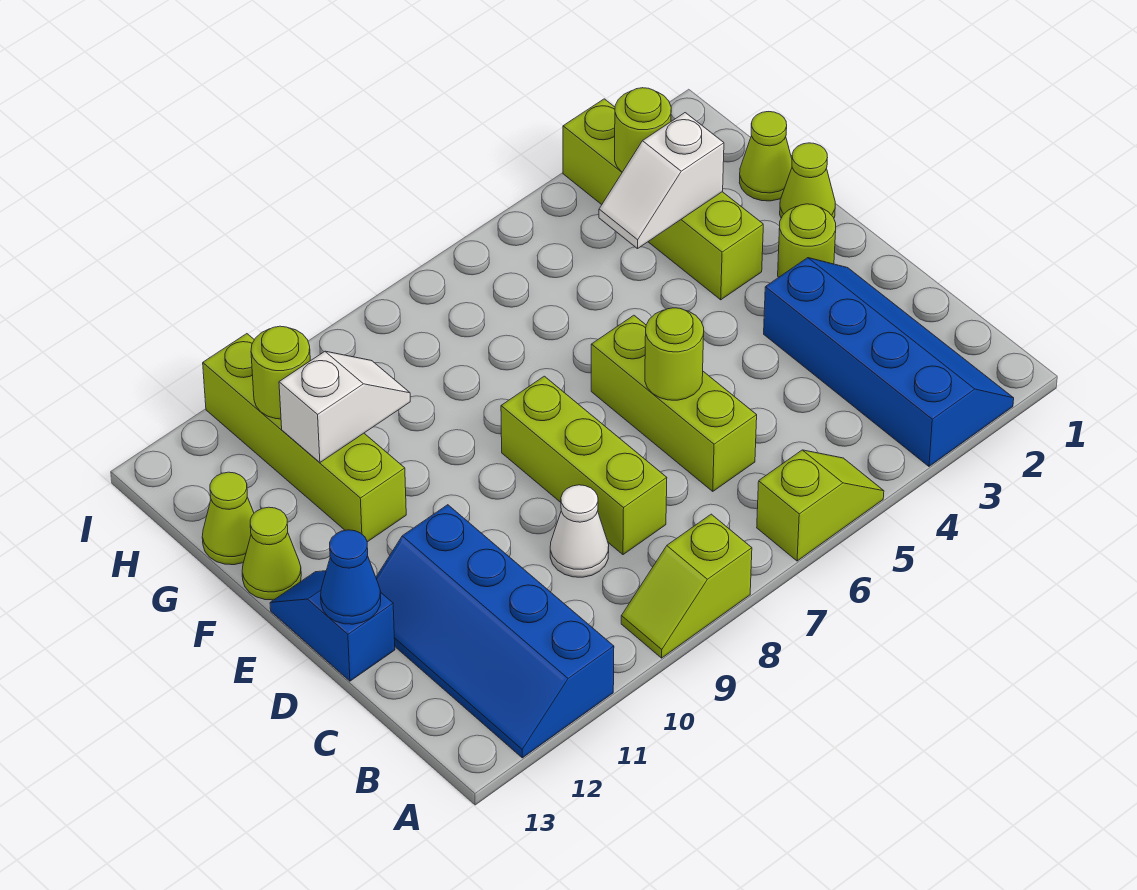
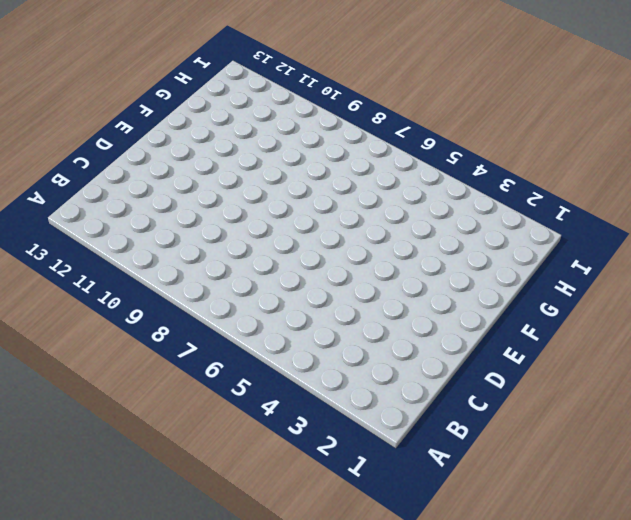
none -> blue 2x4 slope [764,258,1014,466]
none -> lime 1x2 slope [757,450,884,561]
none -> lime 1x2 slope [621,514,752,658]

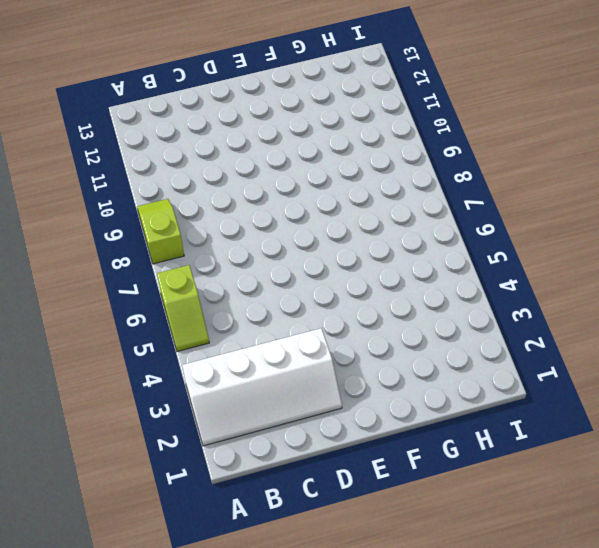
white 2x4 slope [182,328,342,446] -> blue 2x4 slope [764,258,1014,466]
none -> blue 2x4 slope [376,505,614,758]
none -> lime 1x3 brick [591,315,757,491]
none -> lime 1x3 brick [501,376,667,555]

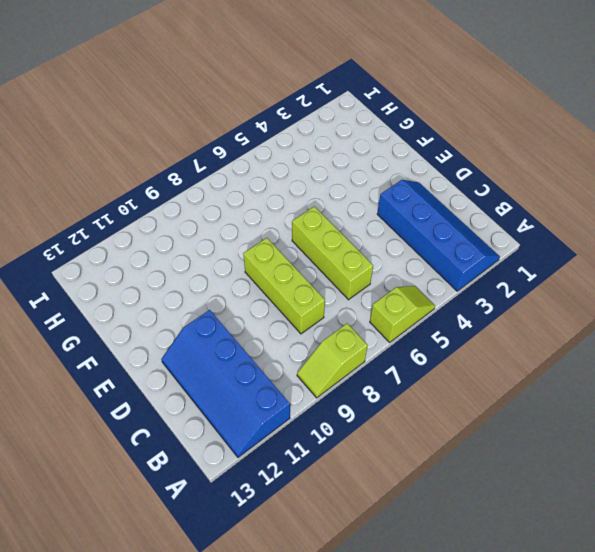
none -> white 1x1 cone [550,485,609,577]
none -> blue 1x2 slope [270,571,395,681]
none -> lime 1x1 round brick [778,204,836,277]

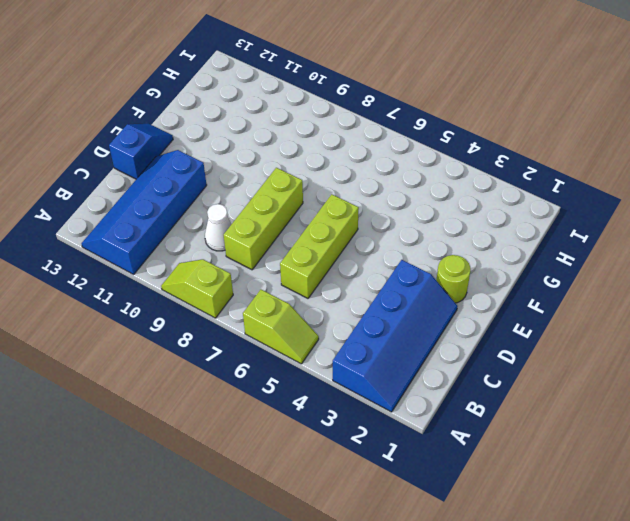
none -> lime 1x1 cone [780,143,835,218]
none -> lime 1x4 brick [563,99,763,300]
none -> lime 1x4 brick [203,334,406,542]

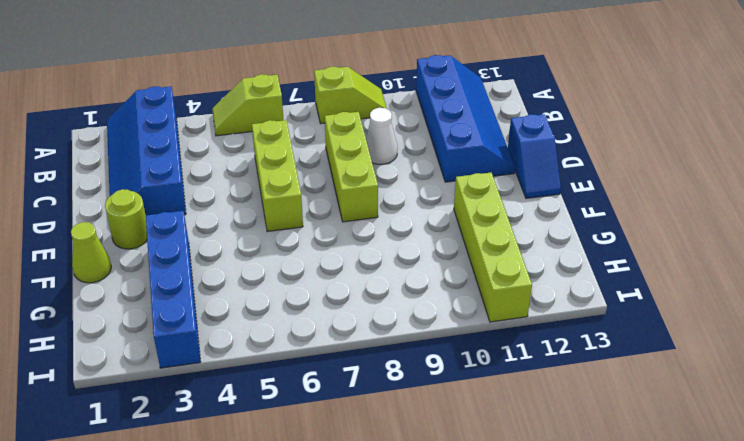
blue 1x4 brick [146,211,200,368] -> lime 1x4 brick [563,99,763,300]
none -> lime 1x1 cone [242,507,301,600]
none -> lime 1x1 cone [739,112,792,201]
none -> lime 1x1 cone [202,472,254,565]

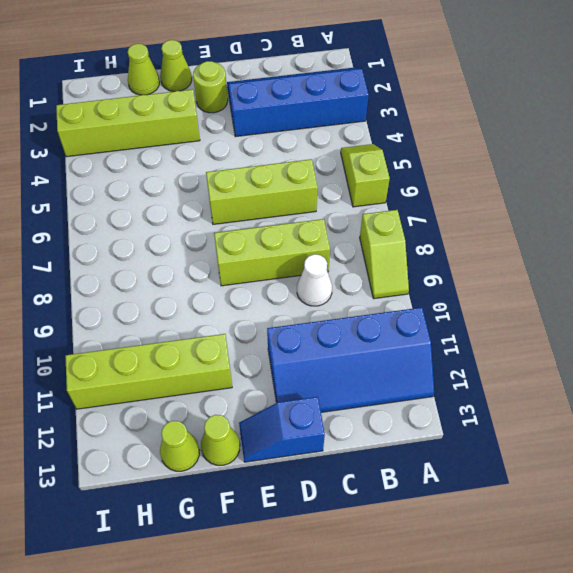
none -> lime 1x1 round brick [645,308,704,400]
none -> blue 1x1 cone [321,530,381,624]
none -> white 1x2 slope [599,113,724,249]

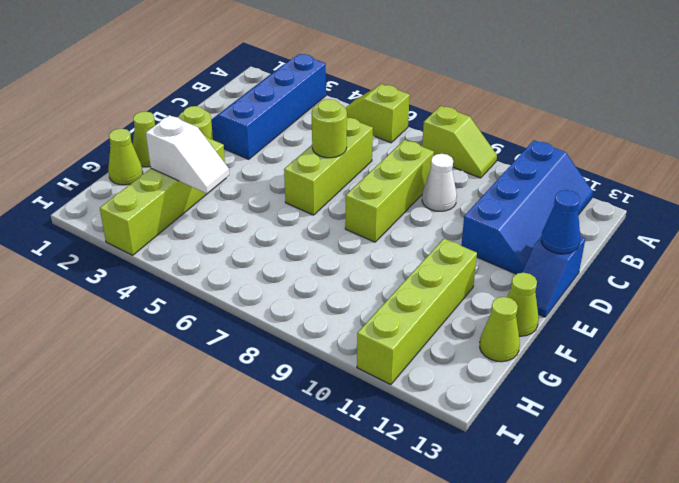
none -> white 1x2 slope [279,351,410,462]
none -> lime 1x1 round brick [615,88,671,172]
none -> lime 1x1 round brick [251,326,310,419]

